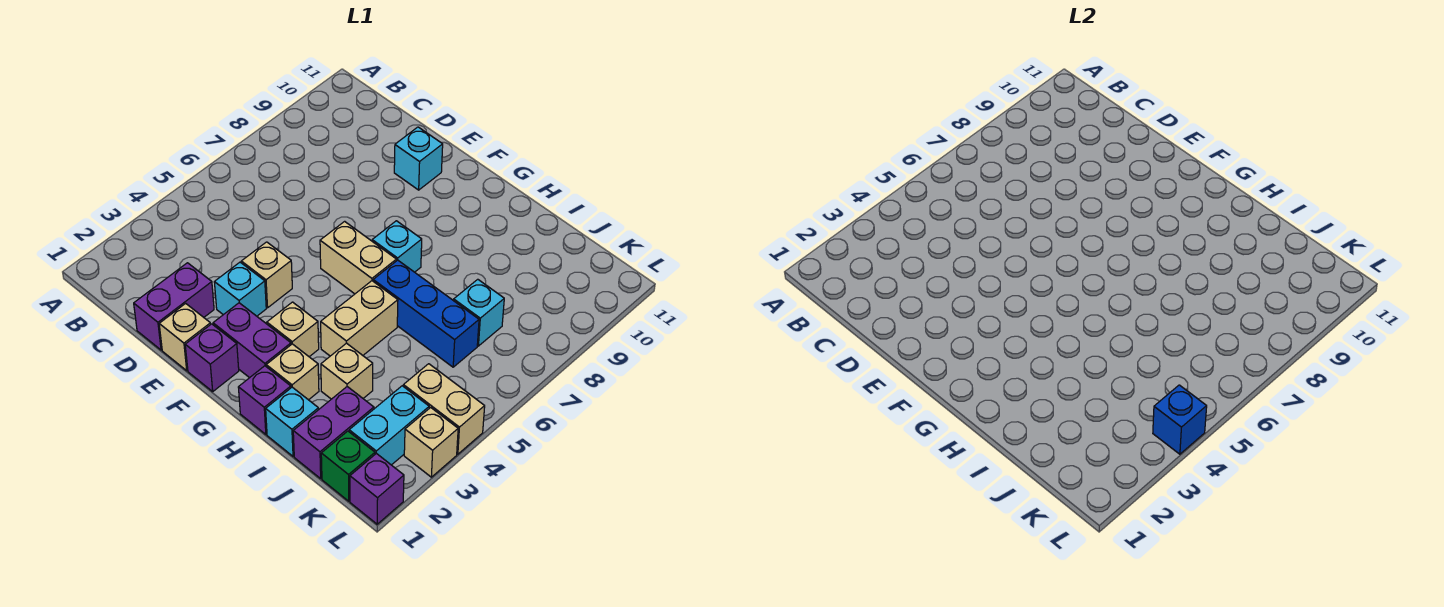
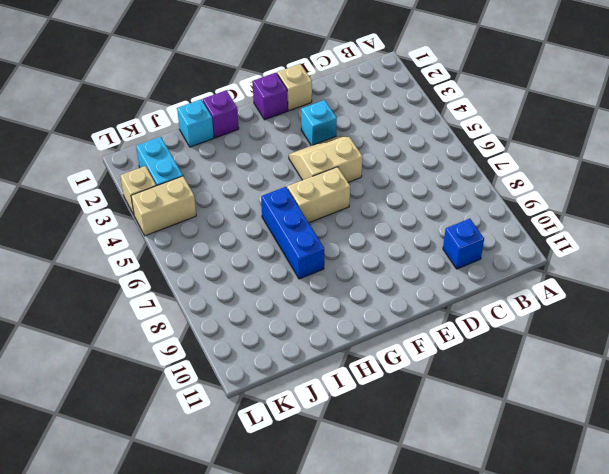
blue 1x1 brick [443,219,484,269] -> blue 1x1 brick moved to [1153,385,1207,454]
tan 2x2 slope [289,136,362,182] -> tan 1x1 brick [241,242,292,308]
blue 1x3 brick [261,187,324,279] -> blue 1x3 brick turned to [373,260,479,367]
none -> purple 1x2 brick [134,263,214,350]
none -> cyan 1x1 brick [394,127,443,190]
none -> purple 1x2 brick [213,303,291,378]

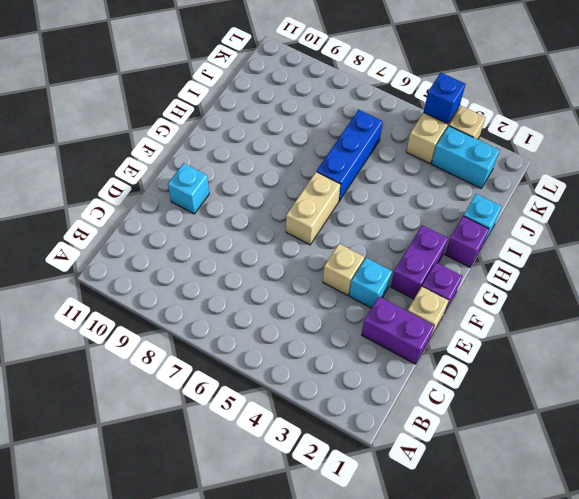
none -> tan 1x1 brick [267,302,319,357]
none -> cyan 1x1 brick [372,221,422,272]
none -> tan 1x1 brick [266,344,319,400]

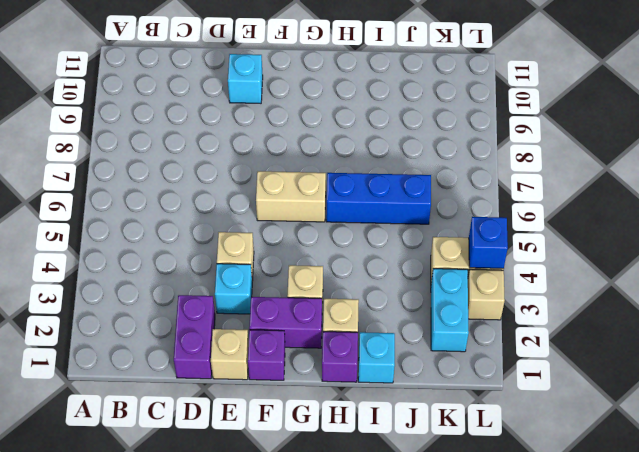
none -> cyan 1x1 brick [372,221,422,272]
none -> tan 1x2 brick [321,281,398,356]
none -> tan 1x1 brick [321,343,373,399]

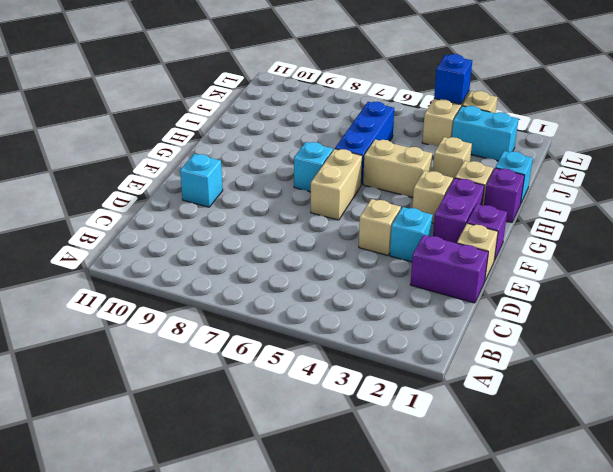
none -> purple 1x2 brick [293,387,374,479]
none -> cyan 1x1 brick [454,279,504,346]
none -> green 1x1 brick [321,431,375,501]

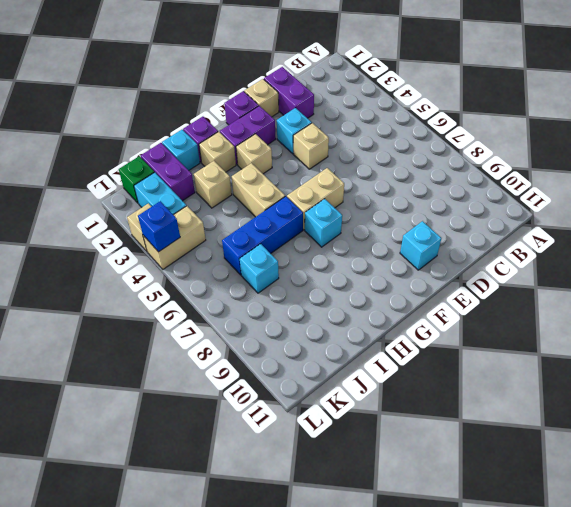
none -> purple 1x1 brick [350,453,404,524]

